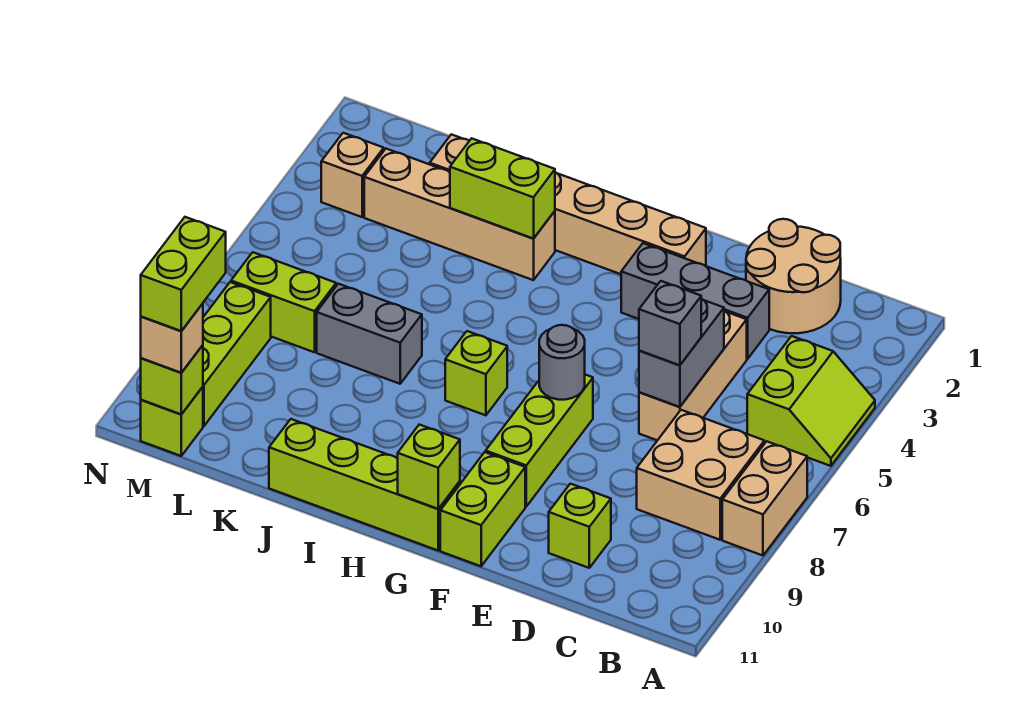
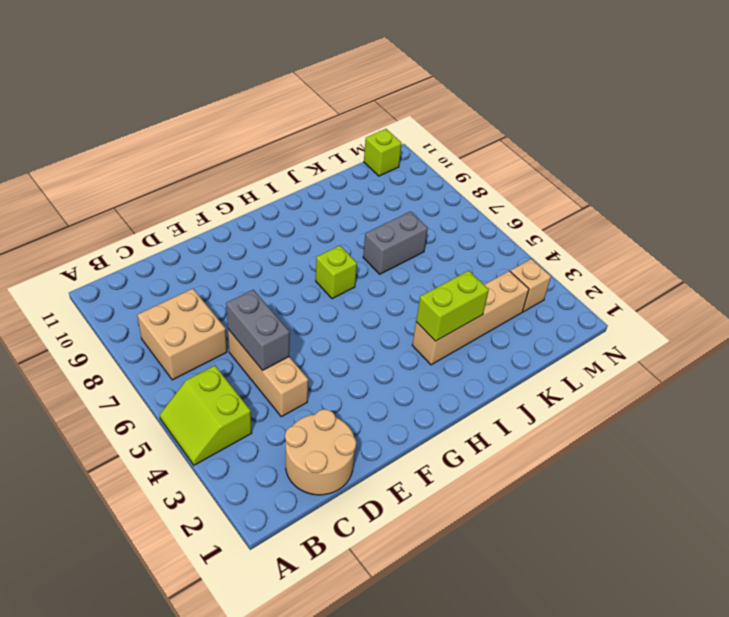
none -> tan 1x2 brick [722,441,807,555]
none -> grey 1x3 brick [621,243,769,359]
none -> lime 1x1 brick [549,484,611,568]

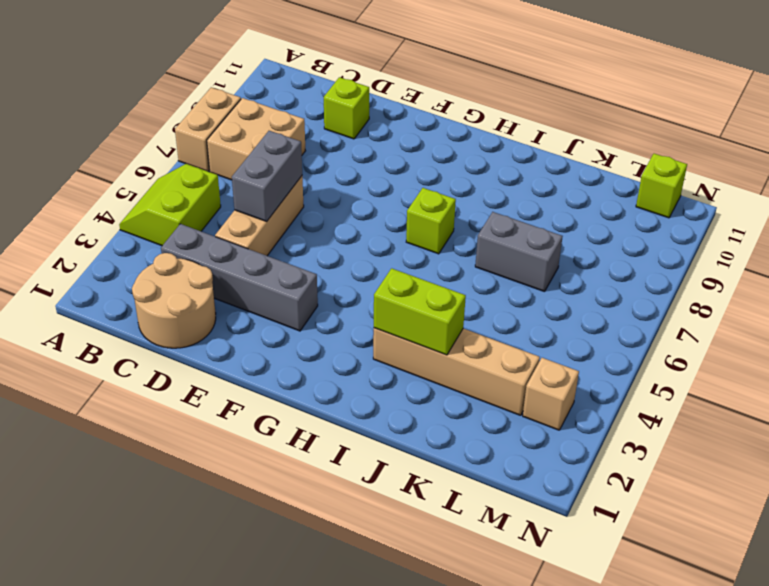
grey 1x4 brick [161,224,318,331] -> grey 1x3 brick [621,243,769,359]
none -> tan 1x6 brick [430,134,706,274]
none -> lime 1x3 brick [486,375,593,506]
none -> lime 1x2 brick [440,452,525,566]

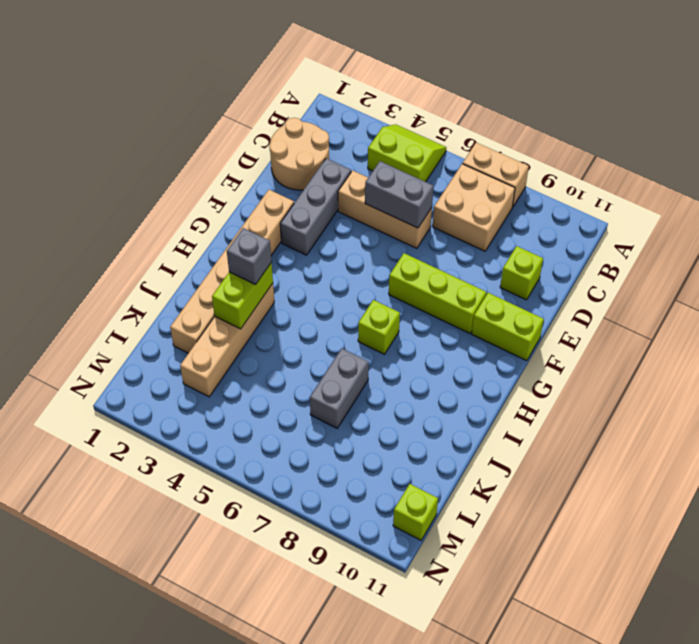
grey 1x1 brick [227,228,272,285] -> grey 1x1 brick moved to [639,281,701,365]
none -> lime 1x4 brick [269,419,460,550]
none -> lime 1x2 brick [231,252,336,352]
none -> tan 1x1 brick [321,133,384,217]

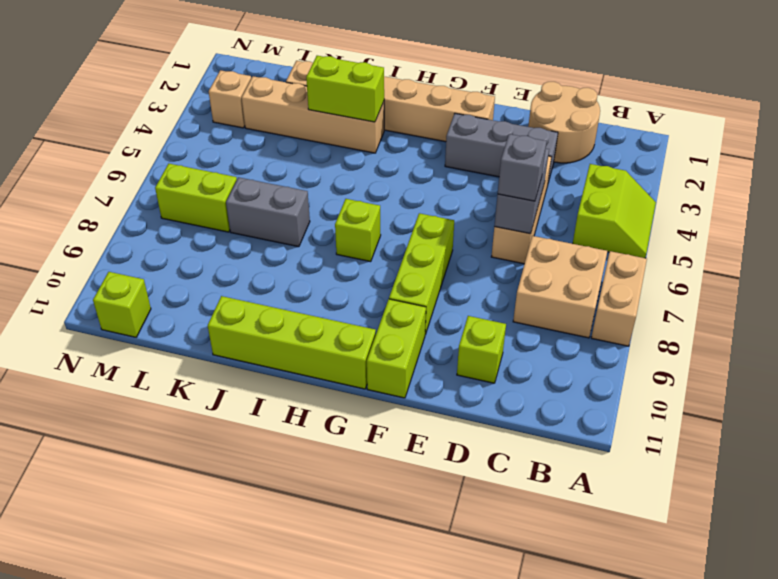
none -> lime 1x3 brick [203,282,271,426]
none -> grey 1x1 round brick [539,325,585,400]
none -> lime 1x1 brick [398,425,460,509]

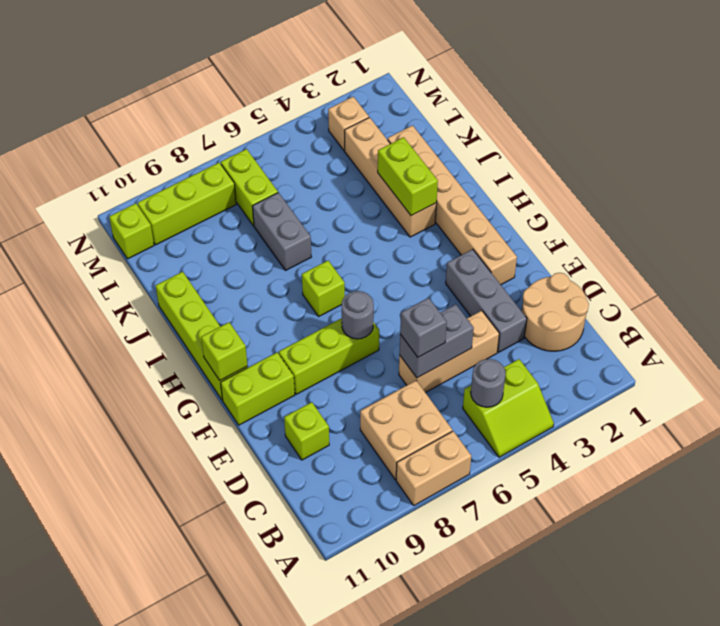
grey 1x1 round brick [471,359,506,407] -> none
none -> lime 1x1 brick [141,345,203,414]
none -> tan 1x1 brick [141,304,203,373]
none -> lime 1x2 brick [141,217,226,331]

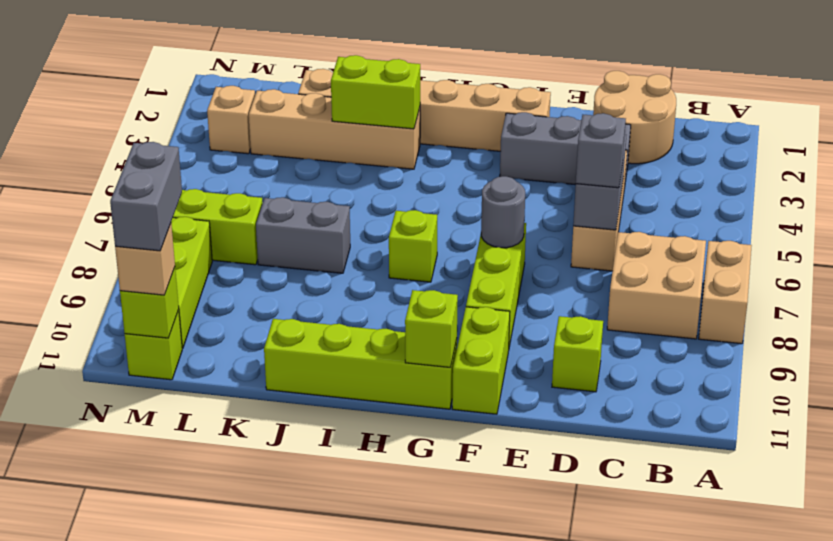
grey 1x2 brick [110,142,182,251] -> lime 1x2 brick [141,217,226,331]
none -> lime 2x2 slope [747,336,875,466]

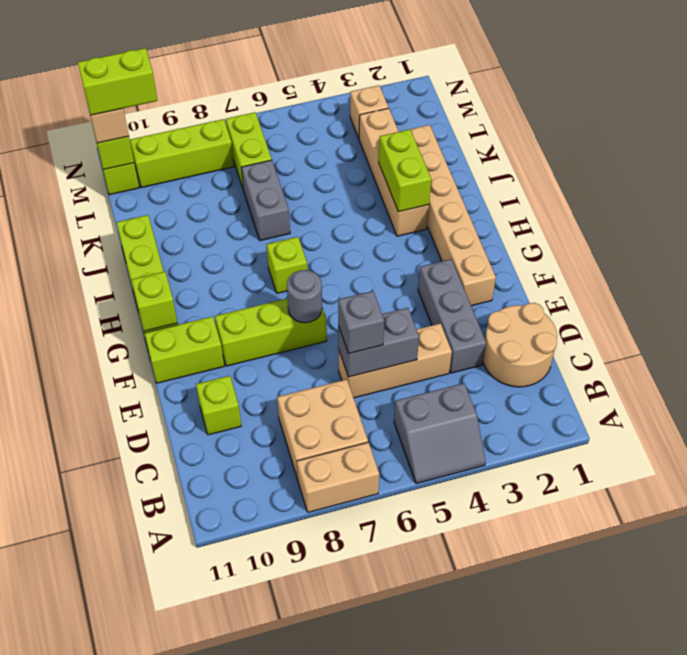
grey 2x2 slope [394,383,486,484] -> lime 2x2 slope [747,336,875,466]

